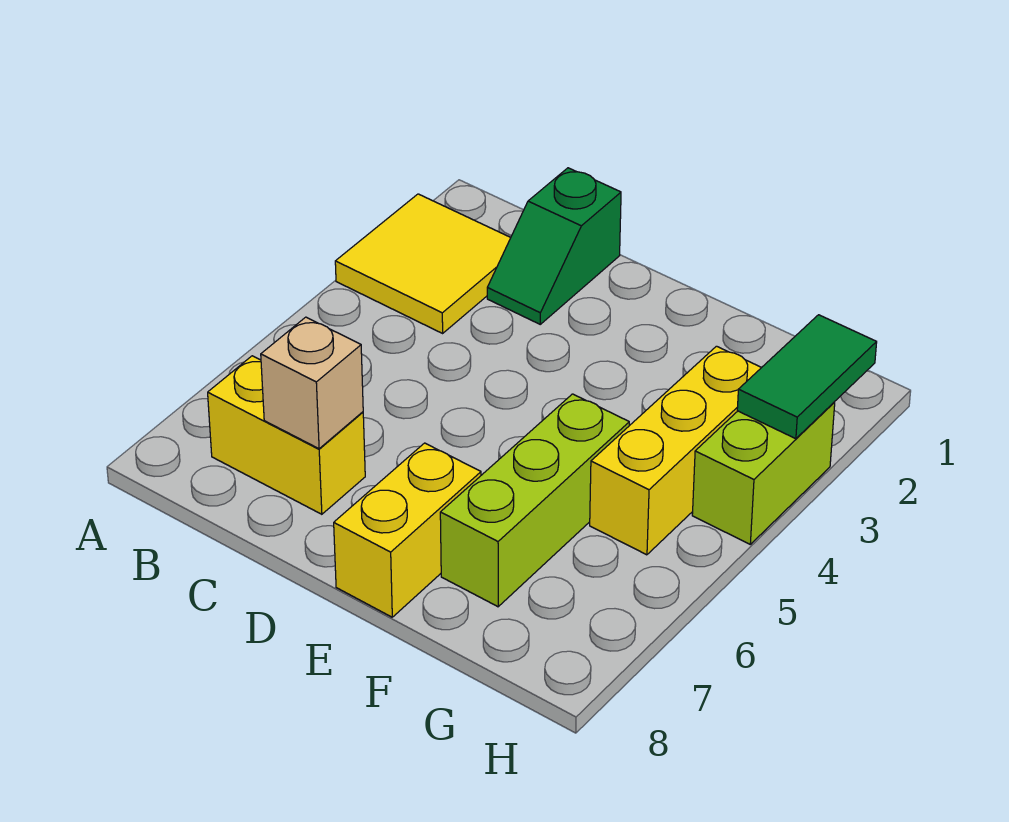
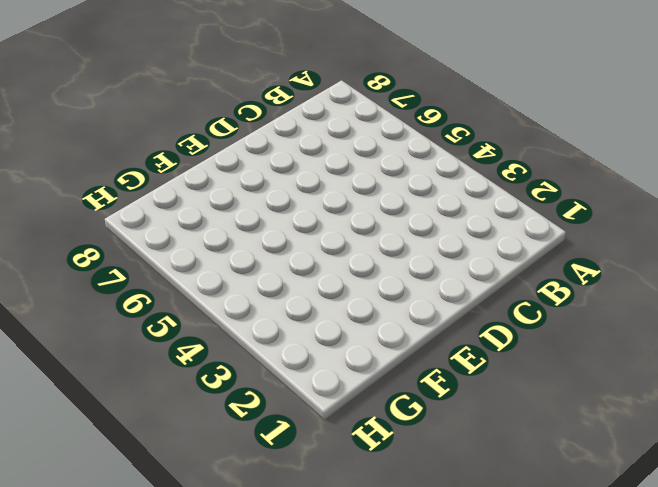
none -> yellow 2x2 tile [335,194,511,333]
none -> yellow 1x2 brick [208,356,365,514]

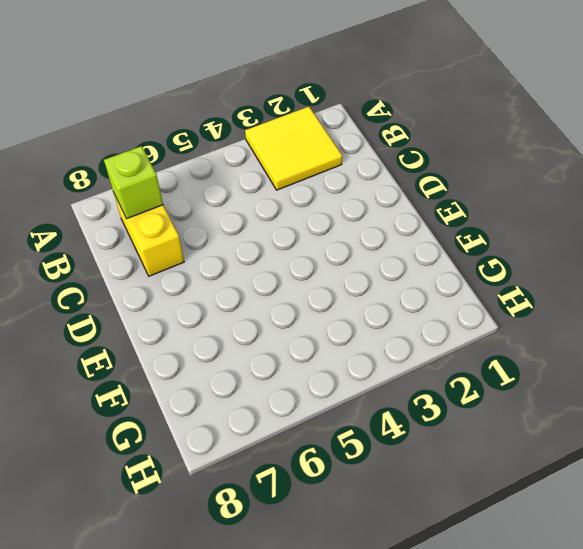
lime 1x1 brick [104,146,163,219] -> none
none -> green 1x2 slope [487,168,621,324]
none -> yellow 1x2 brick [334,443,481,617]

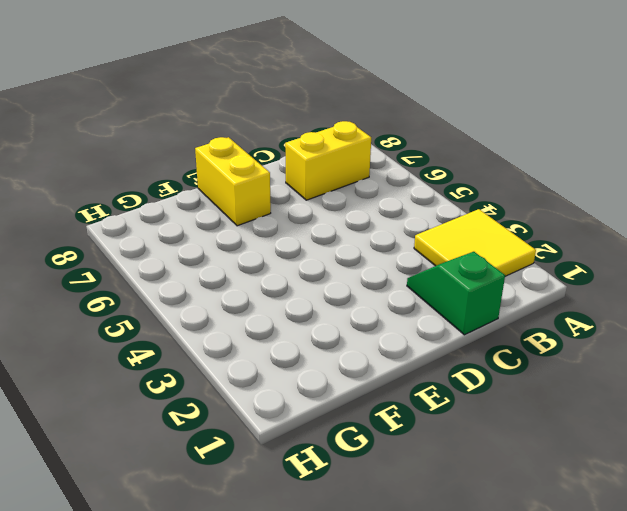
none -> lime 1x3 brick [440,394,629,607]
none -> yellow 1x3 brick [590,346,762,555]

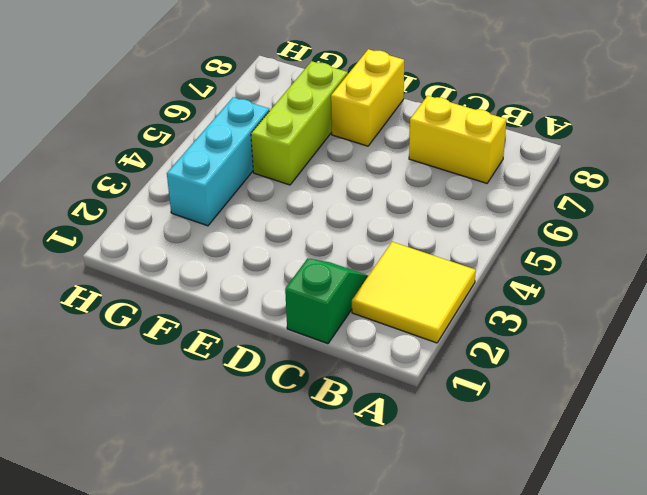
cyan 1x3 brick [167,97,269,226] -> yellow 1x3 brick [590,346,762,555]
none -> lime 1x2 brick [692,402,835,544]
none -> tan 1x1 brick [261,317,363,449]

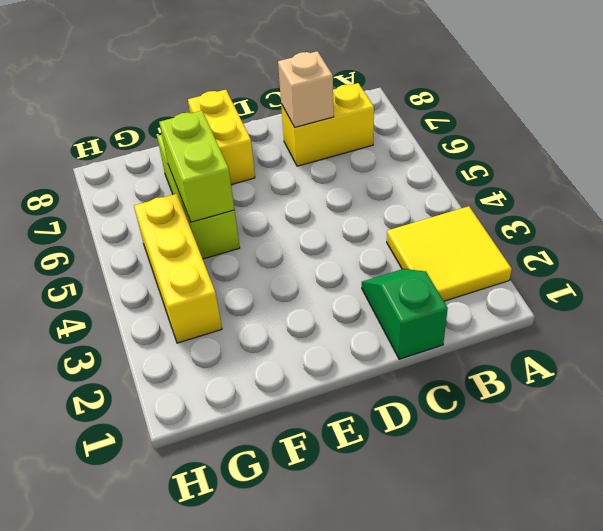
lime 1x2 brick [159,111,234,222] -> lime 1x2 brick moved to [692,402,835,544]
none -> green 1x2 tile [737,315,877,439]

